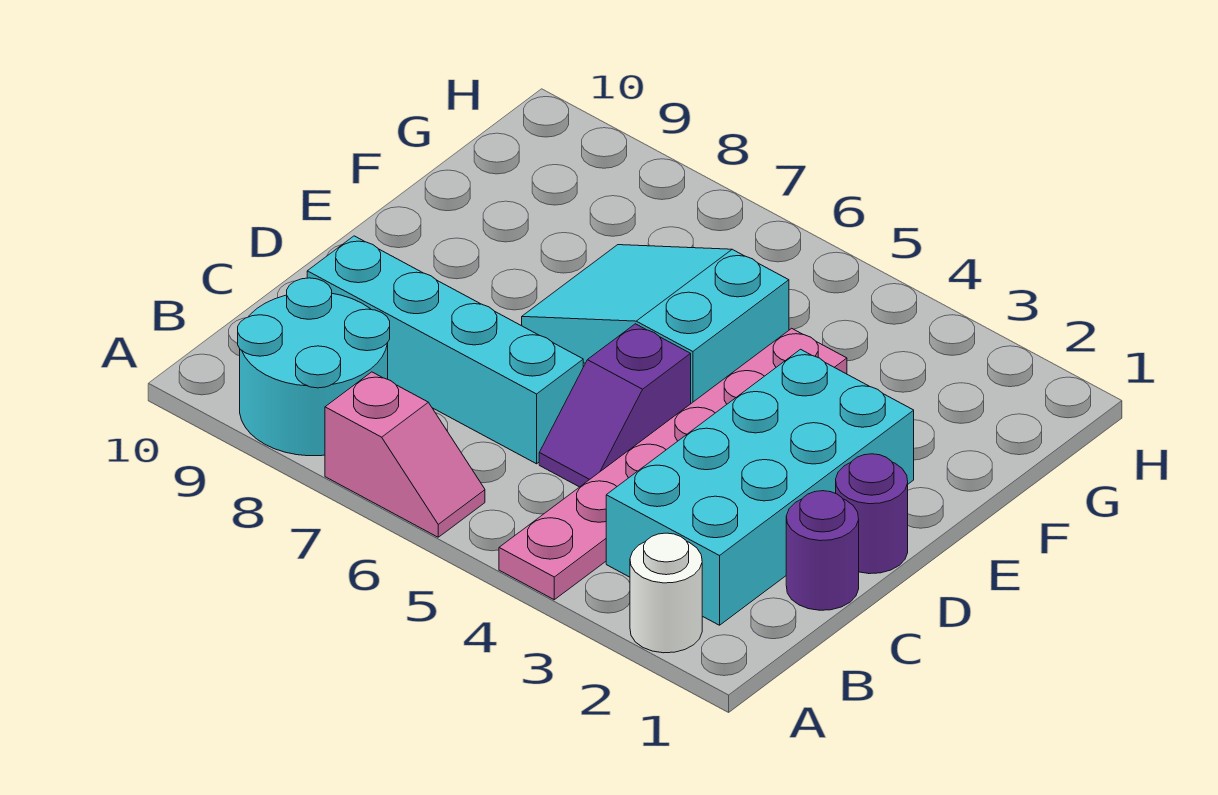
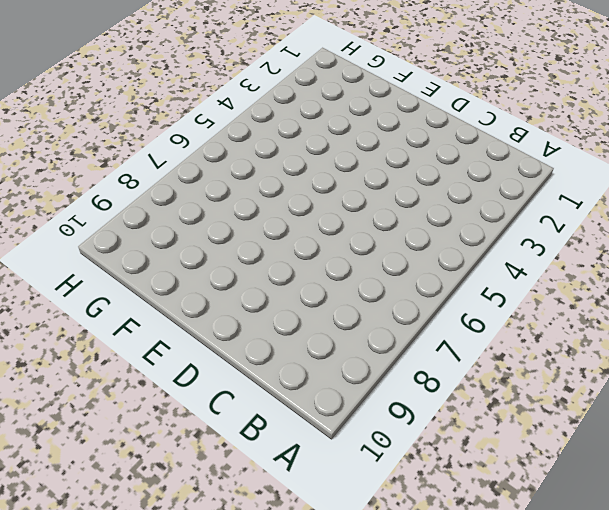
none -> white 1x1 round brick [630,533,702,653]
none -> pink 1x6 plate [499,328,847,600]

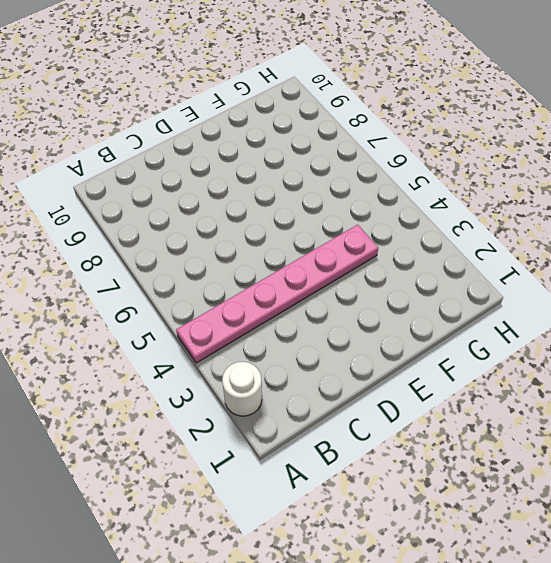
none -> pink 1x2 slope [325,372,485,537]
none -> cyan 2x2 round brick [238,278,390,456]

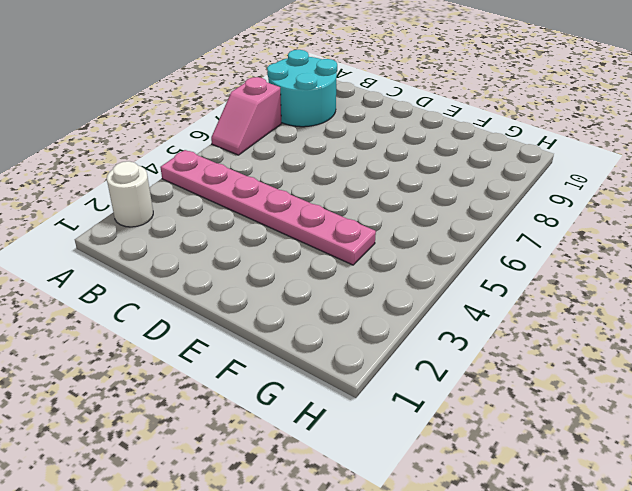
none -> cyan 2x4 brick [606,349,914,625]
none -> purple 1x1 round brick [786,491,859,610]

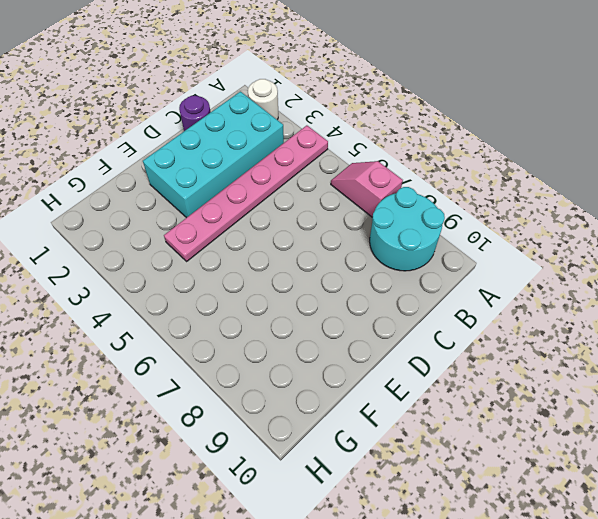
none -> purple 1x2 slope [539,324,691,487]
none -> cyan 1x4 brick [307,236,583,464]

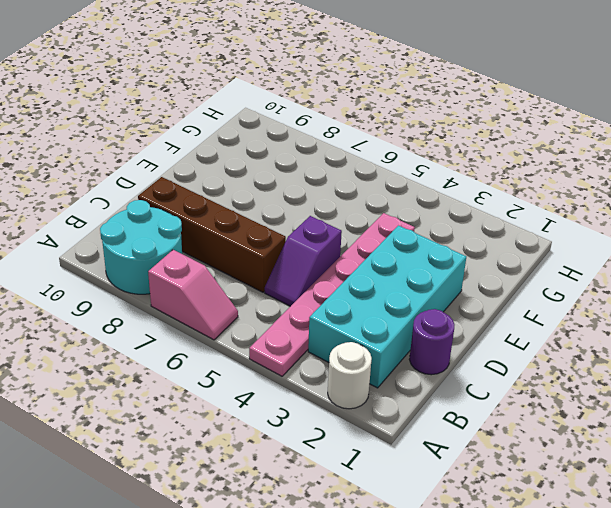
brown 1x4 brick [138,177,286,292] -> cyan 1x4 brick [307,236,583,464]
none -> purple 1x1 round brick [836,454,908,574]
none -> cyan 2x3 slope [522,245,789,403]

